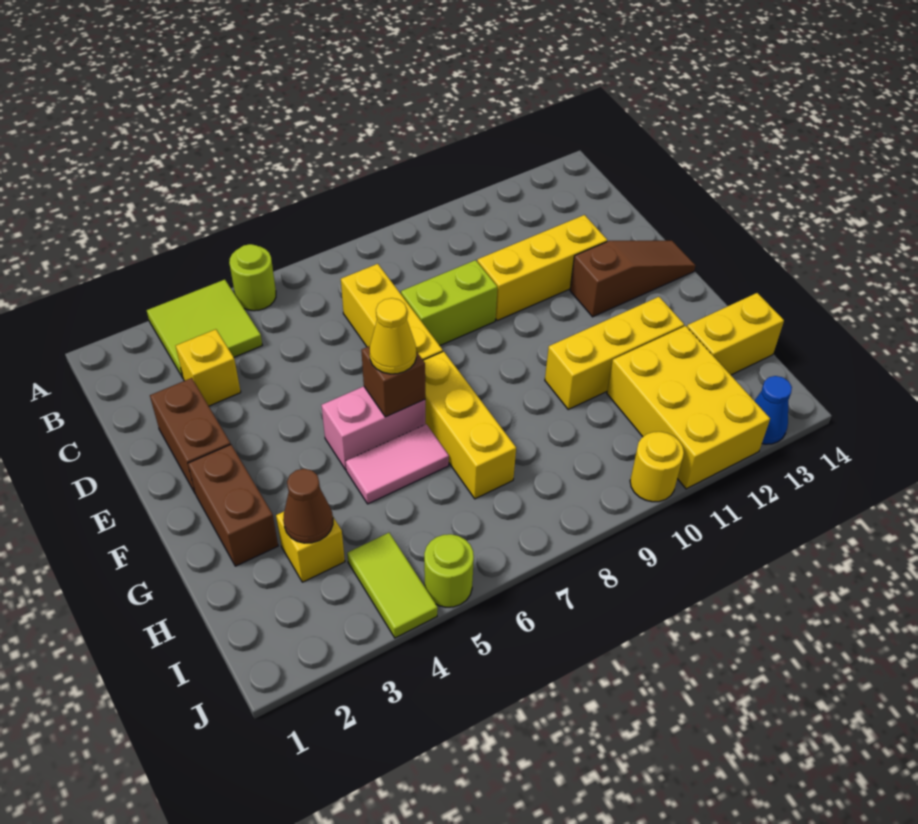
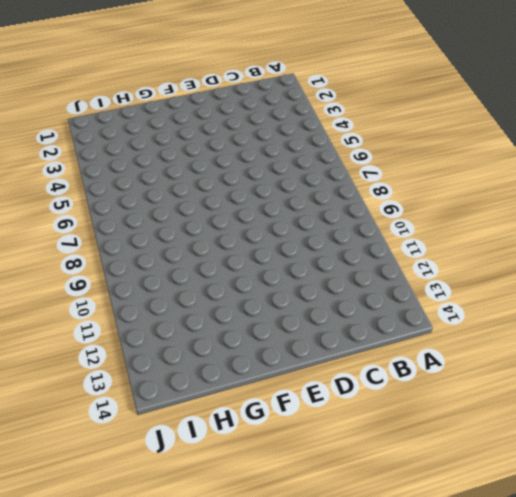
none -> lime 2x2 tile [147,280,262,378]
none -> lime 1x1 round brick [229,244,276,311]
none -> yellow 1x1 brick [176,329,241,406]

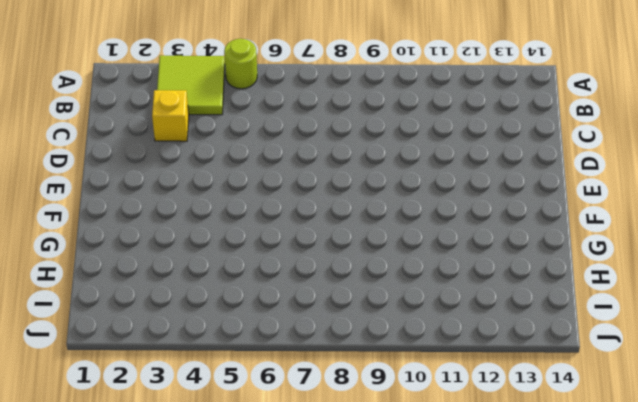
none -> yellow 1x3 brick [341,264,443,360]
none -> brown 1x2 brick [150,378,231,494]
none -> lime 1x2 brick [401,260,497,345]

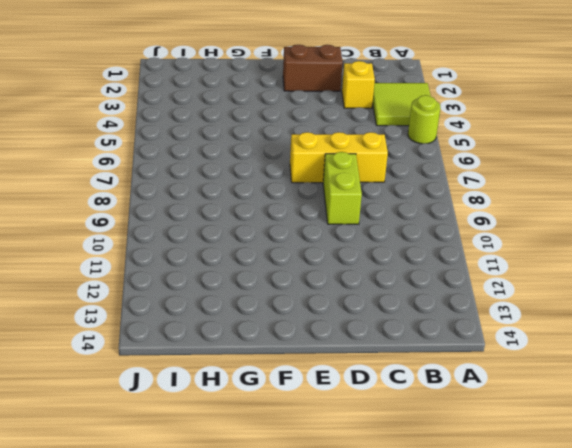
none -> yellow 1x3 brick [477,215,607,321]
none -> brown 1x3 slope [570,241,695,317]
none -> brown 1x2 brick [188,445,278,566]

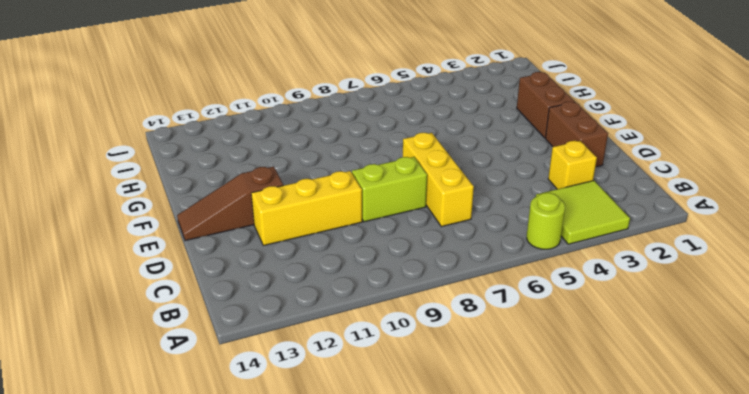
none -> pink 1x2 brick [321,386,425,470]
none -> yellow 1x3 brick [423,351,516,499]
none -> pink 1x2 tile [346,424,449,504]

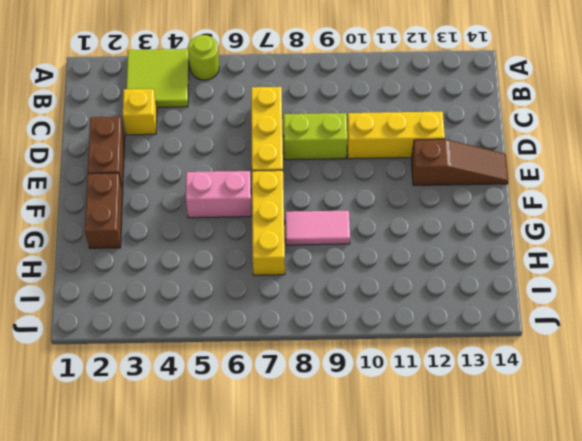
pink 1x2 tile [285,211,350,245] -> pink 1x2 tile moved to [346,424,449,504]
none -> yellow 1x3 brick [545,297,684,409]
none -> yellow 1x1 brick [276,512,345,582]
none -> yellow 2x3 brick [607,326,770,489]

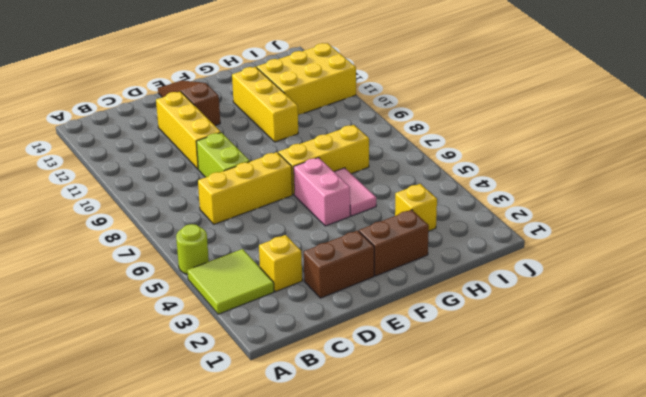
none -> yellow 1x2 brick [687,293,784,375]
none -> lime 1x2 tile [347,533,438,638]
none -> lime 1x1 round brick [424,534,474,607]

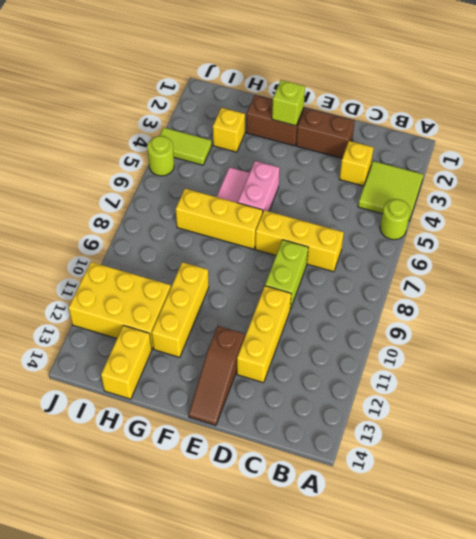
lime 1x1 brick [272,80,305,126] -> none
none -> yellow 1x1 round brick [630,432,684,502]
none -> blue 1x1 cone [754,376,792,444]
none -> brown 1x1 brick [361,346,425,417]

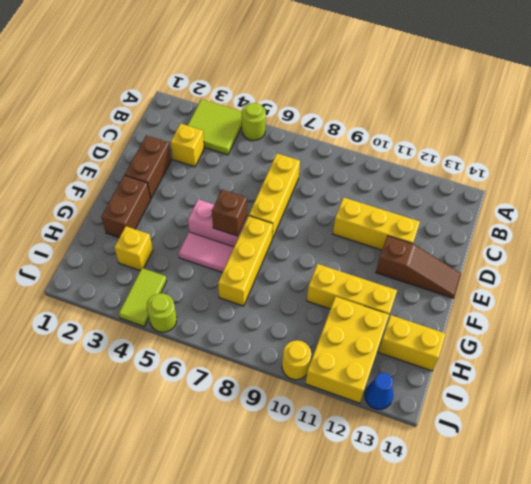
none -> lime 1x2 brick [401,260,497,345]
none -> brown 1x1 cone [283,469,333,543]
none -> yellow 1x1 cone [369,298,416,374]

